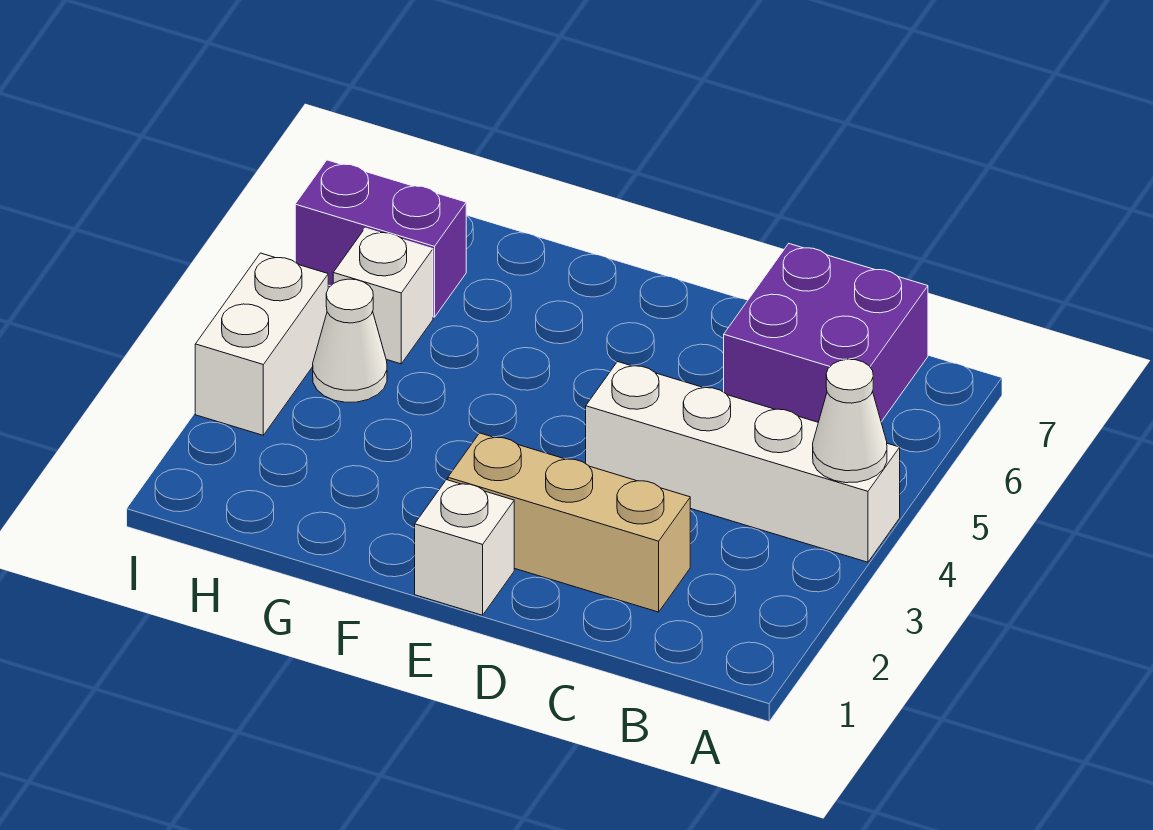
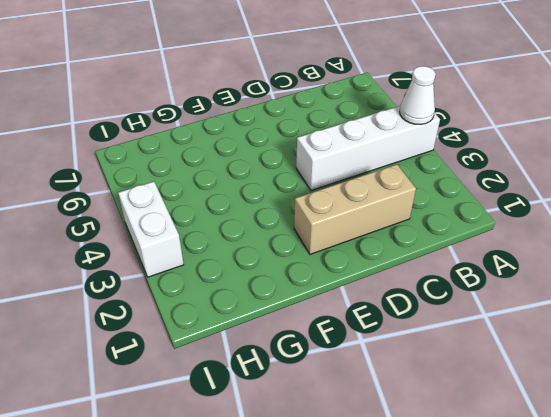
none -> purple 2x2 brick [724,244,928,422]
none -> white 1x1 brick [415,480,514,615]

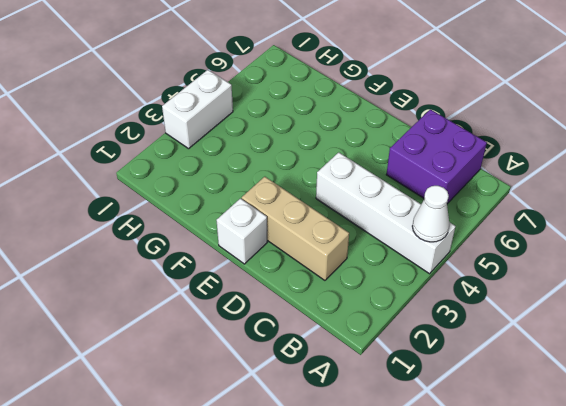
none -> white 1x1 cone [313,279,387,402]
none -> white 1x1 brick [333,228,433,364]

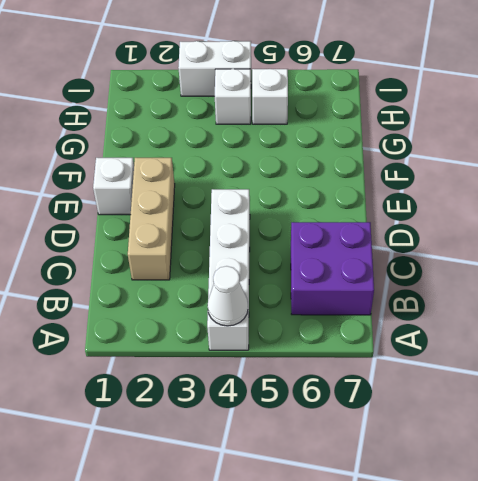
white 1x1 brick [215,69,251,124] -> white 1x1 cone [313,279,387,402]
none -> purple 1x2 brick [295,160,466,317]

